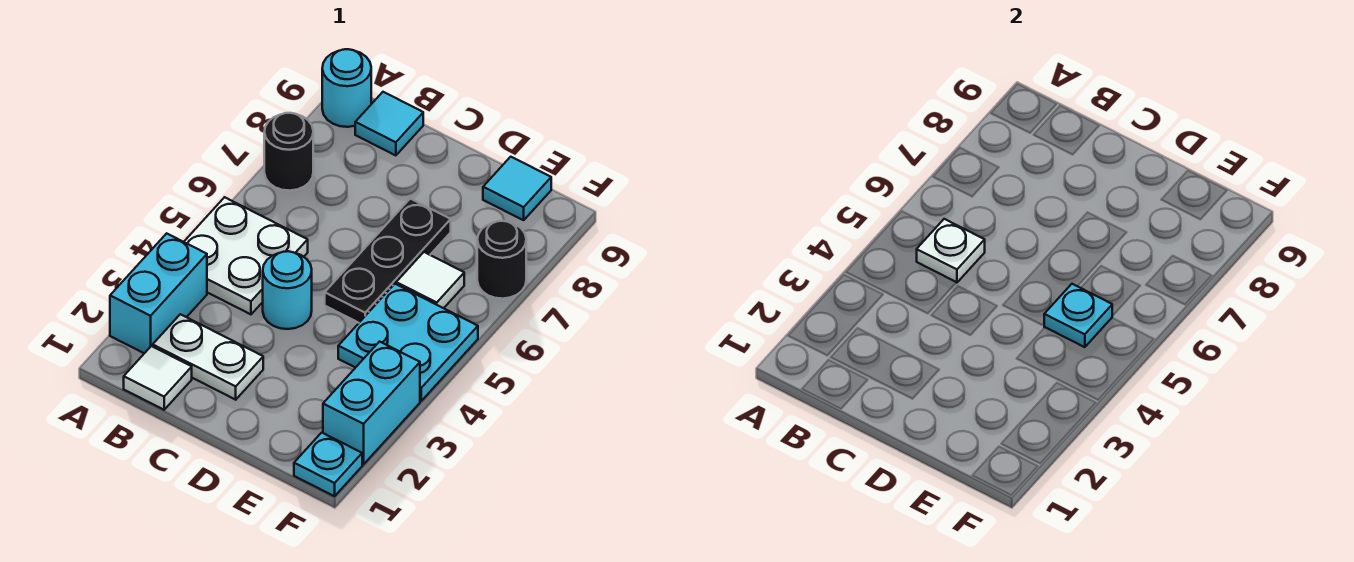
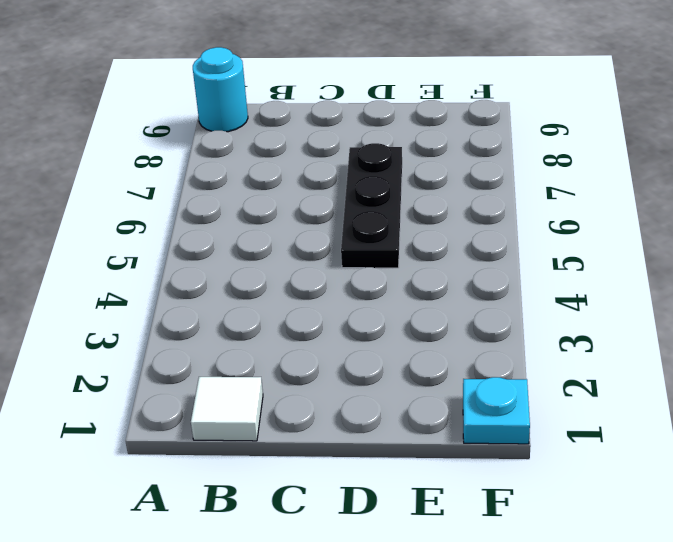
none -> cyan 1x2 brick [110,233,207,353]
none -> white 2x2 plate [184,197,308,314]
none -> black 1x1 round brick [264,113,313,191]

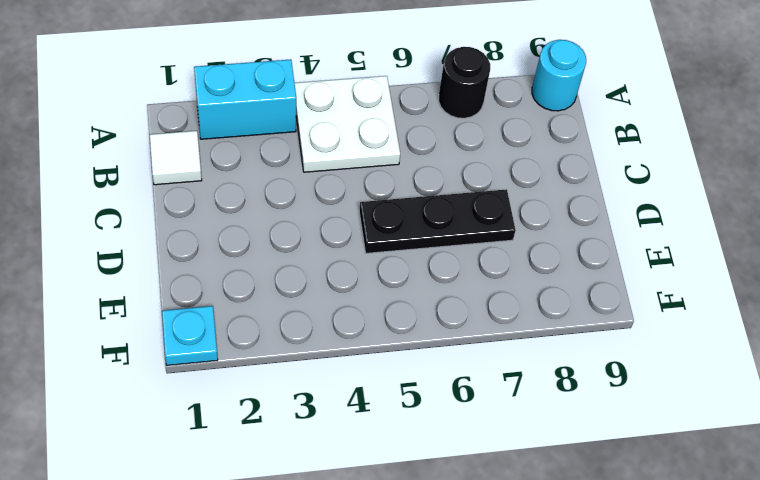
none -> white 1x2 plate [153,314,263,400]
none -> cyan 1x1 tile [355,92,423,156]
none -> cyan 1x1 round brick [263,251,312,329]

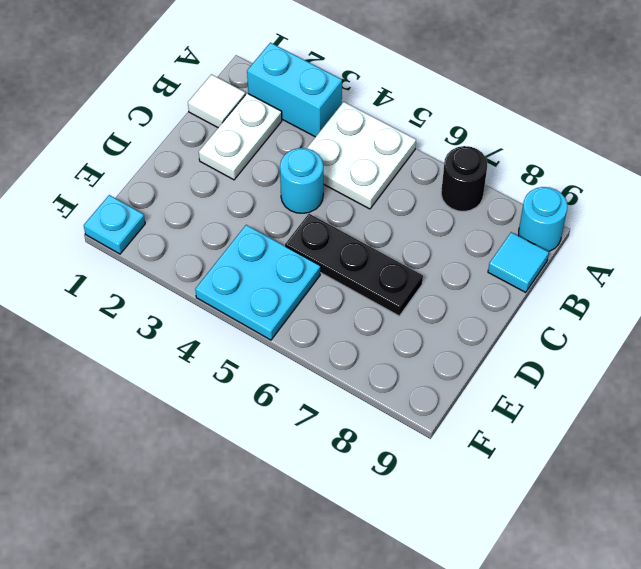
none -> white 1x1 tile [396,252,464,308]
none -> cyan 1x1 tile [483,157,551,220]
none -> cyan 1x2 brick [323,342,420,465]

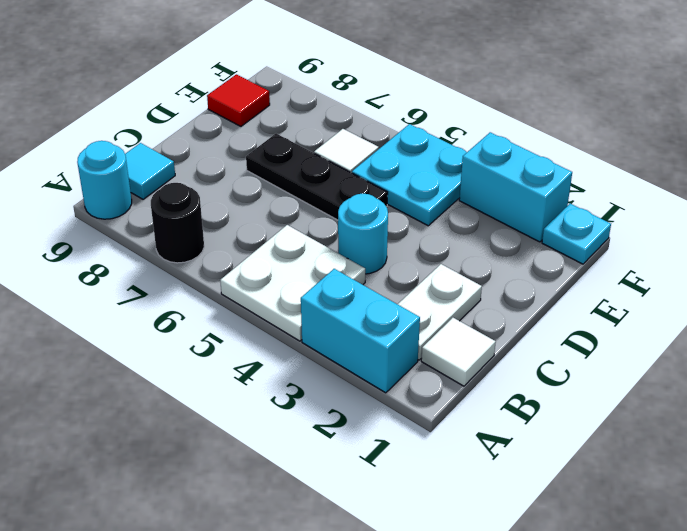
red 1x1 tile [207,74,270,126] -> cyan 1x1 tile [483,157,551,220]
none -> black 1x1 round brick [477,221,526,299]
none -> white 1x1 plate [917,219,985,283]
none -> cyan 1x1 plate [1044,284,1113,347]

